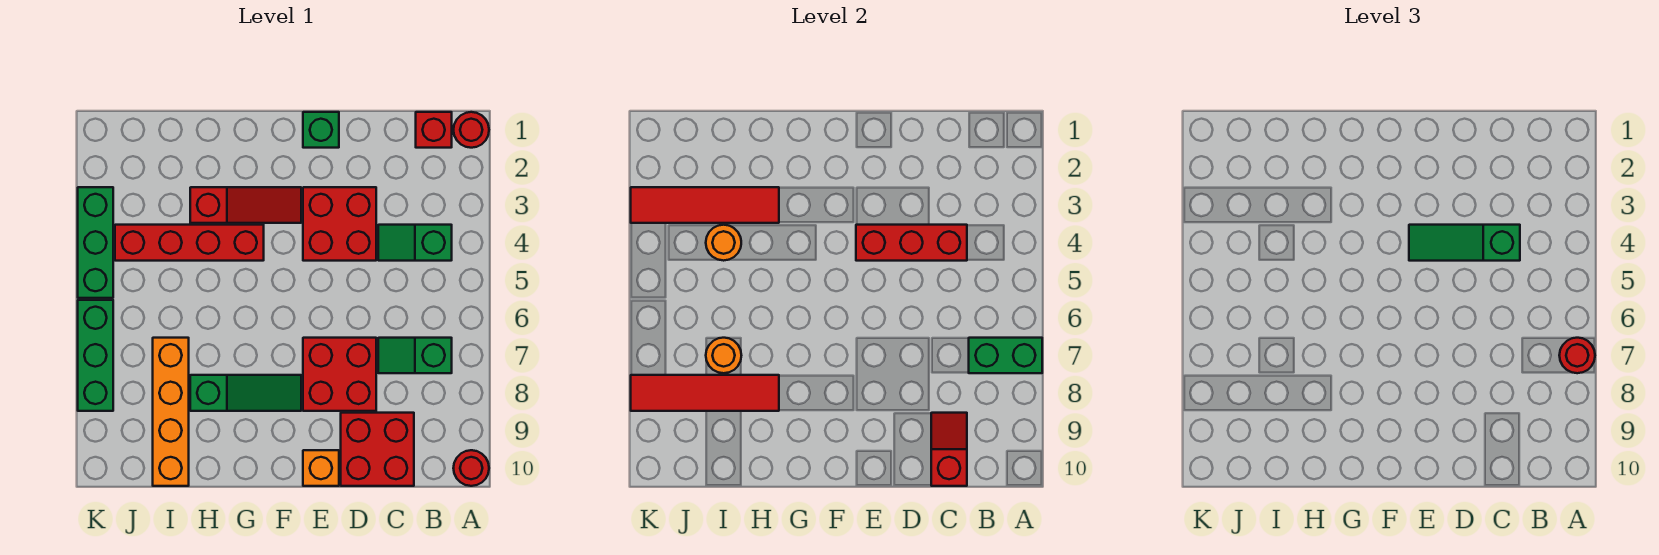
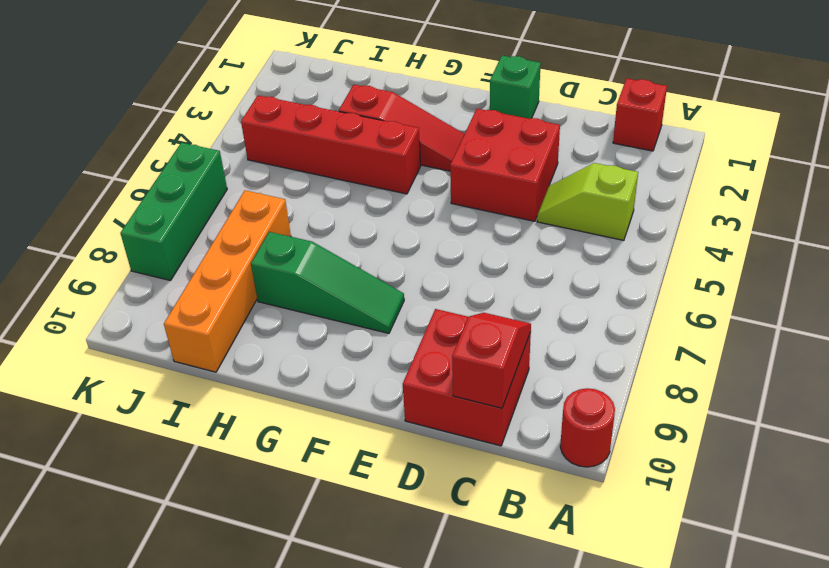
lime 1x2 slope [537,163,638,240] -> green 1x2 slope [378,225,452,261]
none -> red 1x1 round brick [453,112,489,148]
none -> green 1x2 slope [378,338,452,373]
none -> red 2x2 brick [303,338,376,411]

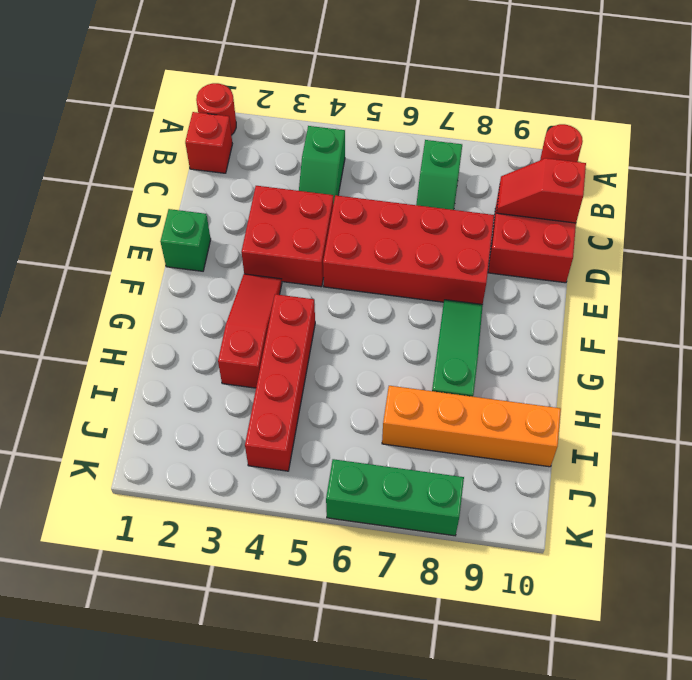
red 2x4 brick [323,195,494,304] -> red 2x2 brick [303,338,376,411]
none -> orange 1x1 brick [303,450,339,486]
none -> green 1x3 brick [78,187,113,298]
none -> green 1x2 brick [969,338,1042,373]

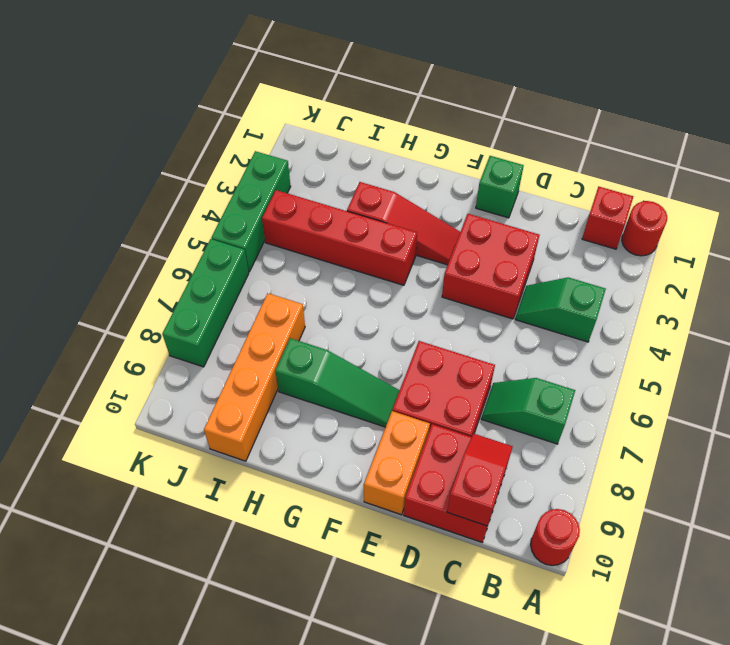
orange 1x2 brick [364,411,430,515] -> orange 1x1 brick [303,450,339,486]
none -> green 1x2 brick [969,338,1042,373]
none -> red 1x3 brick [856,225,967,261]
none -> red 1x4 tile [631,187,779,223]

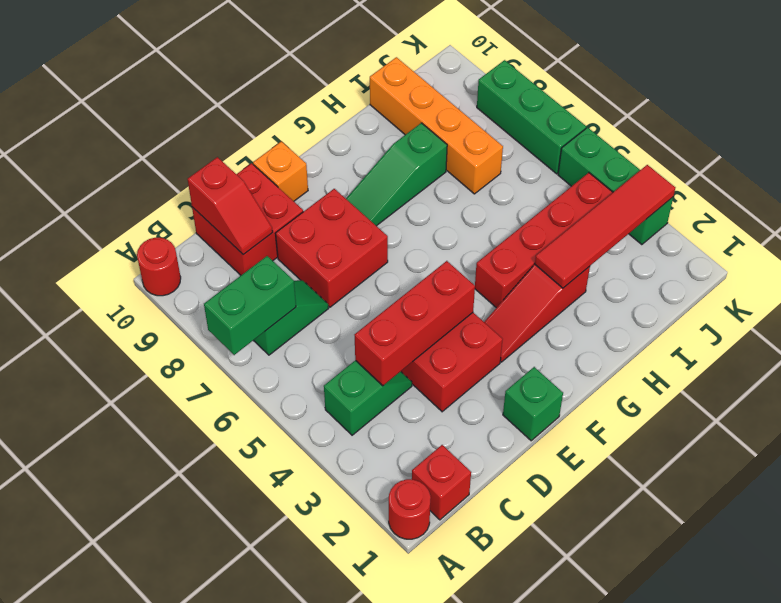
none -> red 1x4 tile [631,375,779,411]
none -> orange 1x1 round brick [706,225,741,261]
none -> orange 1x1 round brick [706,338,741,373]

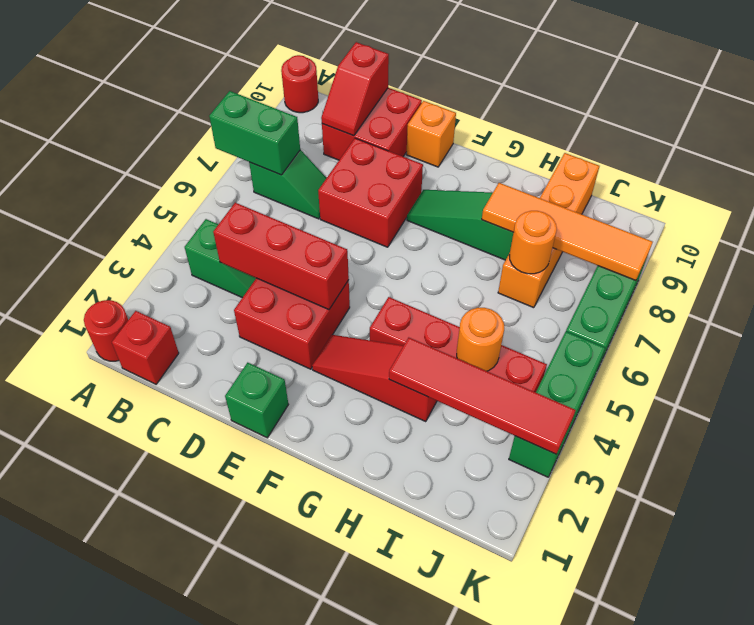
orange 1x4 tile [482,183,653,280] -> red 1x4 tile [631,375,779,411]
none -> red 1x1 round brick [1559,338,1595,373]
none -> green 1x3 slope [1409,225,1520,261]

